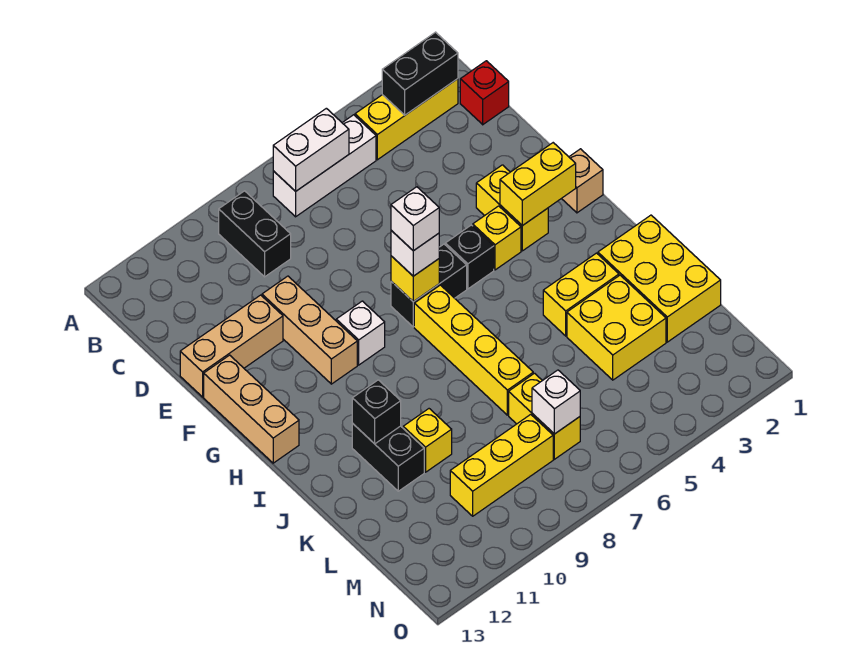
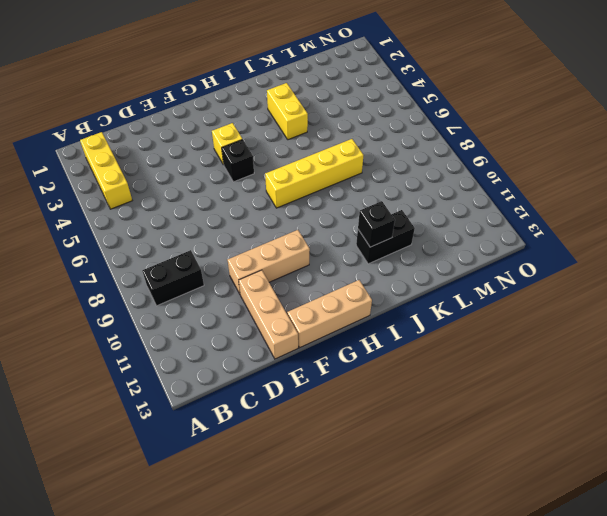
none -> white 1x3 brick [273,115,376,217]
none -> red 1x1 brick [460,61,509,125]
none -> yellow 1x2 brick [476,165,548,251]

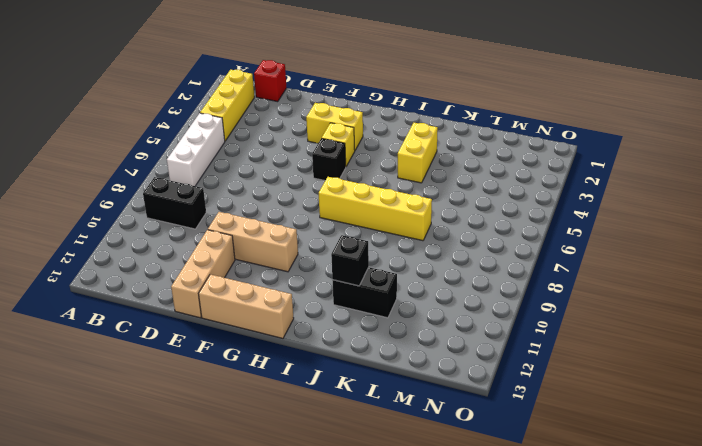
none -> tan 1x1 brick [562,149,603,213]
none -> black 1x2 brick [391,244,467,327]
none -> white 1x1 brick [336,301,385,365]

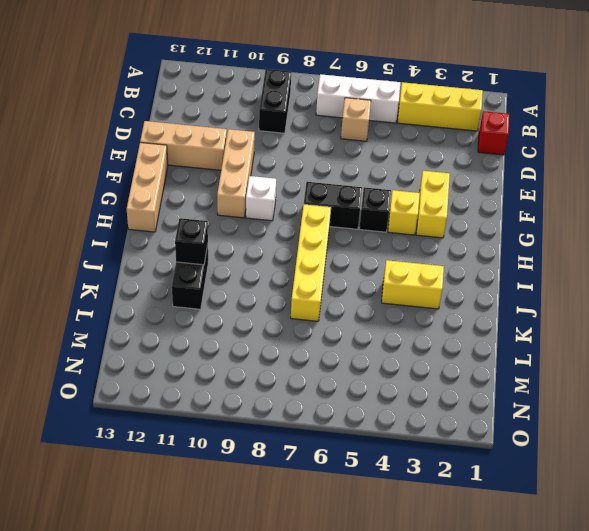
tan 1x1 brick [341,98,371,141] -> tan 1x1 brick moved to [562,149,603,213]
none -> yellow 2x3 brick [598,215,721,342]
none -> yellow 2x2 brick [567,275,666,380]
none -> yellow 1x1 brick [403,409,452,472]

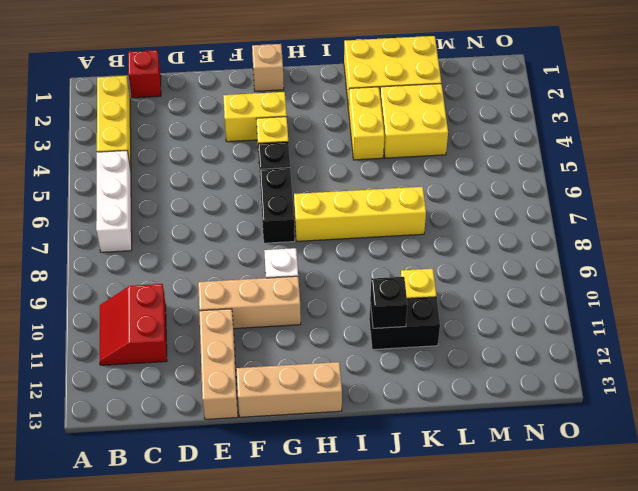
red 2x2 slope [100,284,167,365] -> none
none -> black 1x2 brick [219,191,291,277]
none -> yellow 1x2 brick [509,373,580,459]
none -> yellow 1x3 brick [450,414,553,516]

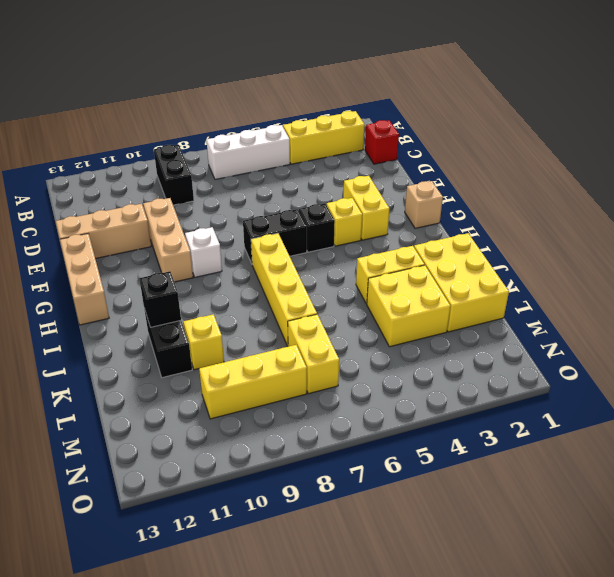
none -> black 1x2 brick [382,32,458,115]
none -> white 1x2 brick [273,108,349,191]
none -> yellow 1x2 brick [500,143,576,226]

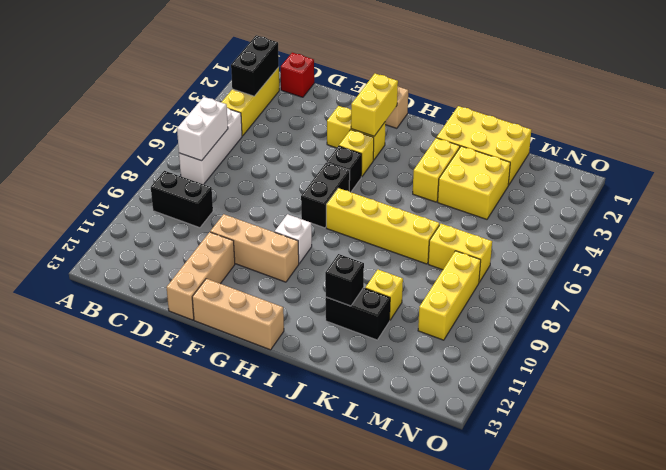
none -> yellow 1x1 brick [391,256,439,302]
none -> white 1x1 brick [532,370,580,434]
none -> white 1x1 brick [391,230,439,276]

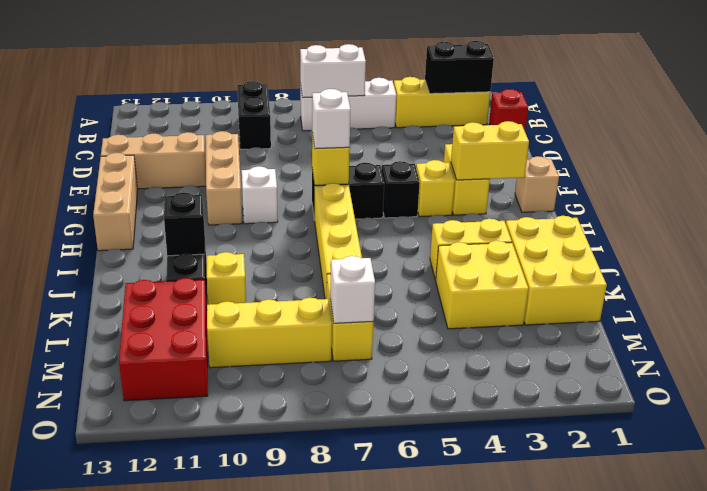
red 2x3 brick [119,278,208,401] -> none
none -> white 1x1 brick [391,187,439,251]

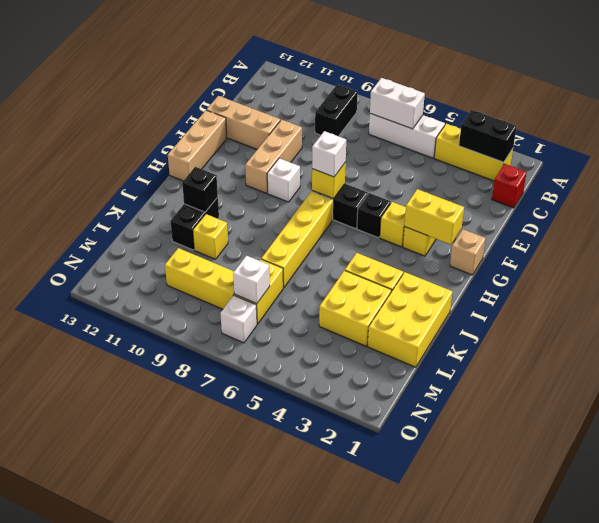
white 1x1 brick [220,295,257,343] -> white 1x1 brick moved to [391,187,439,251]

